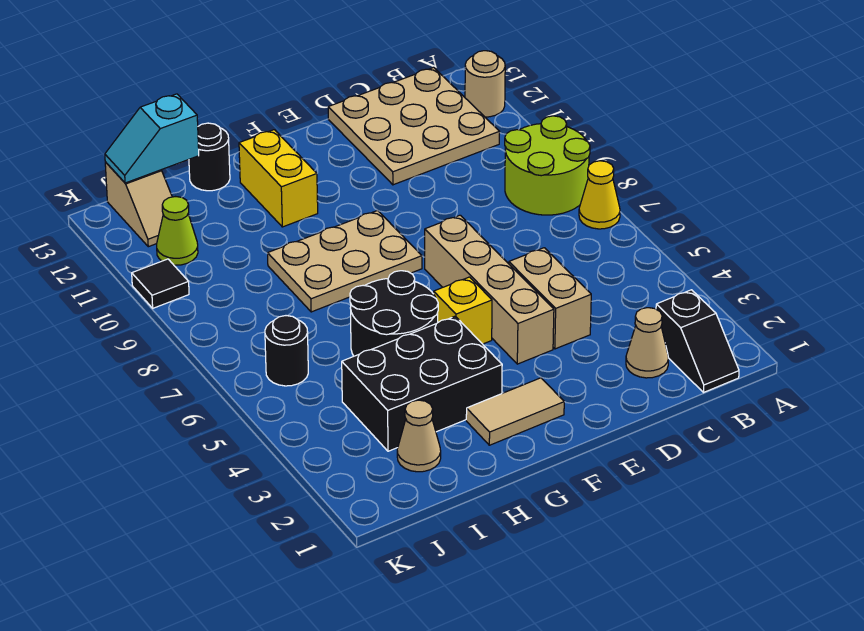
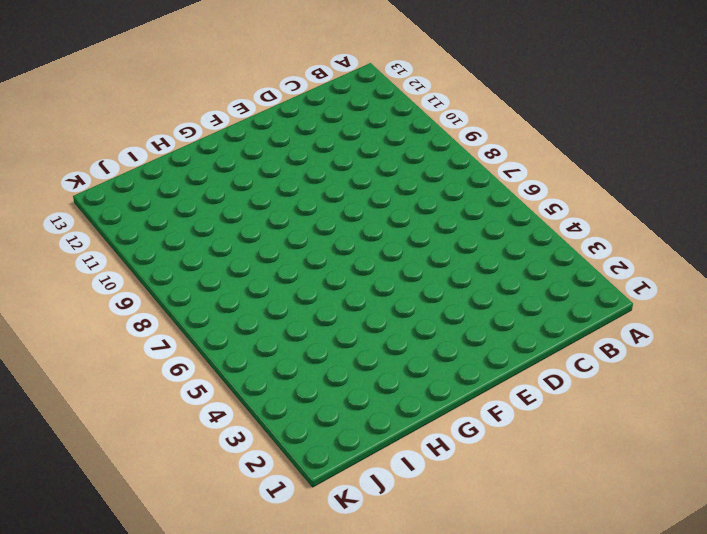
none -> yellow 1x1 cone [579,161,620,229]
none -> lime 2x2 round brick [505,116,590,215]
none -> tan 1x1 round brick [465,51,505,117]

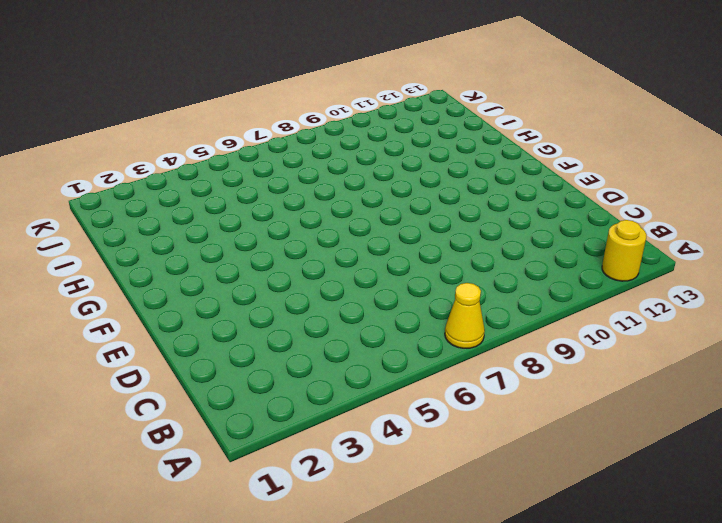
yellow 1x1 round brick [602,220,647,281] -> tan 1x1 round brick [465,51,505,117]
none -> lime 2x2 round brick [505,116,590,215]
none -> black 1x2 slope [656,290,739,393]
none -> tan 3x3 plate [328,67,500,185]

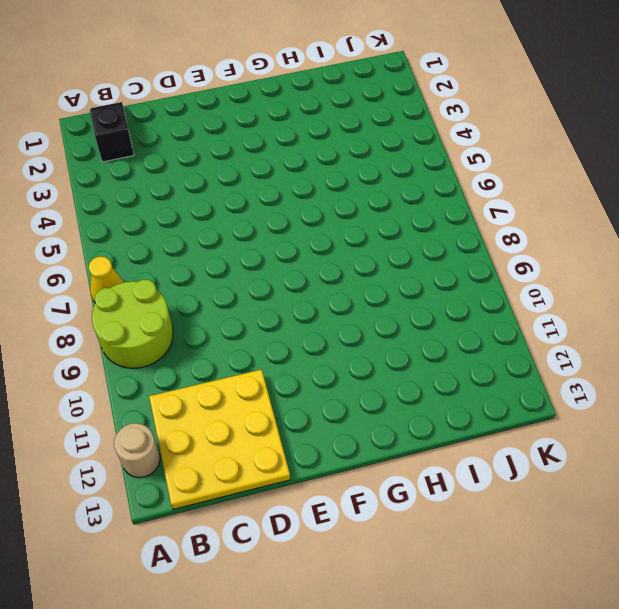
yellow 3x3 plate [149,369,290,509] -> tan 3x3 plate [328,67,500,185]
none -> tan 1x1 cone [626,308,669,378]
none -> tan 1x2 brick [509,248,591,349]
none -> tan 1x4 brick [425,215,554,364]

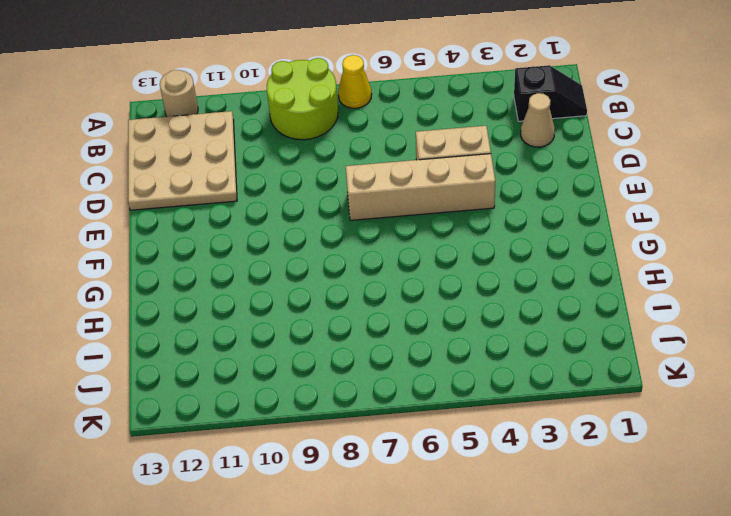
none -> tan 1x2 tile [466,378,564,445]
none -> yellow 1x1 brick [434,277,492,344]
none -> tan 2x3 plate [268,210,422,312]

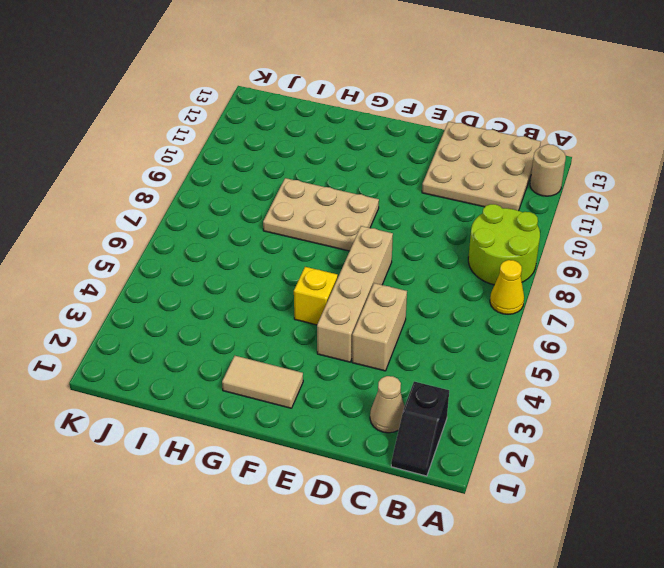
none -> black 2x3 brick [342,316,502,451]
none -> black 2x2 round brick [350,271,438,356]
none -> yellow 1x2 brick [239,130,318,227]

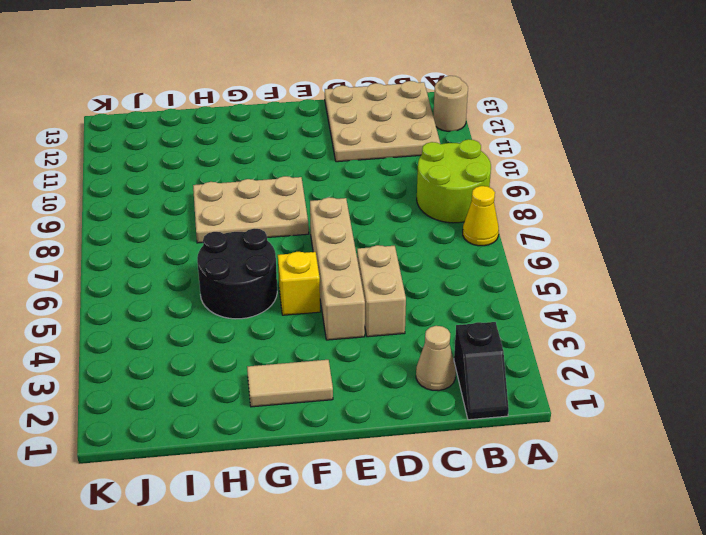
none -> black 2x3 brick [342,316,502,451]
none -> yellow 1x2 brick [239,130,318,227]
none -> black 1x1 round brick [189,123,230,191]

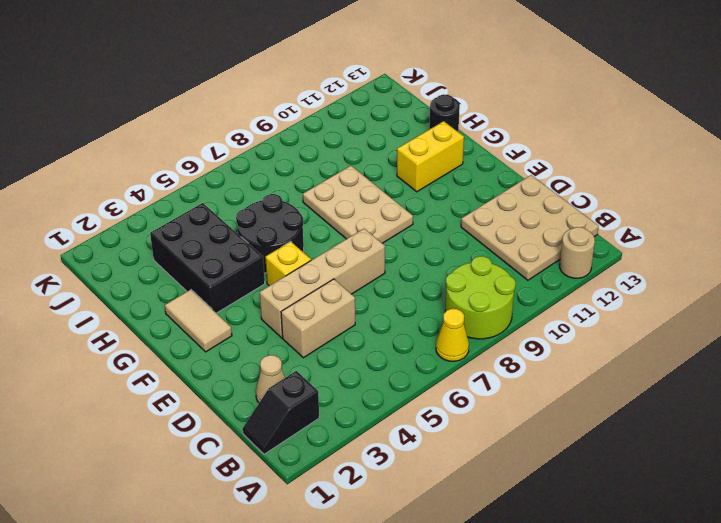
none -> tan 1x1 cone [397,400,441,472]
none -> black 1x1 round brick [265,316,308,386]
none -> lime 1x1 cone [157,197,198,265]

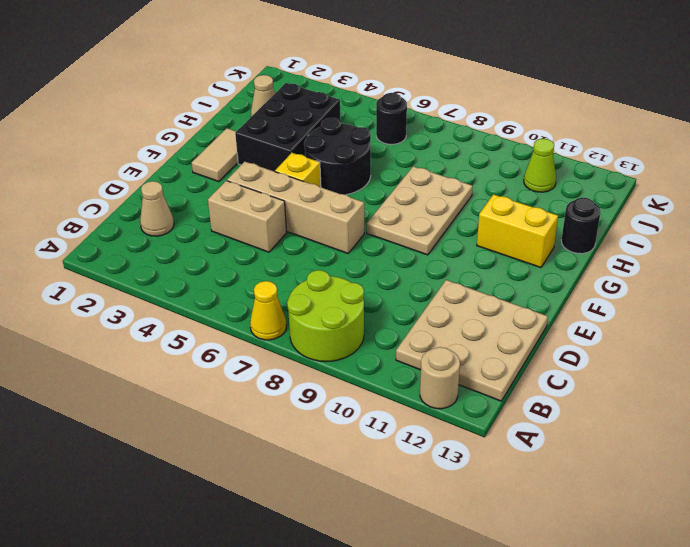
none -> black 1x2 slope [656,290,739,393]
none -> tan 1x2 slope [105,162,172,247]
none -> black 1x1 tile [132,259,189,308]

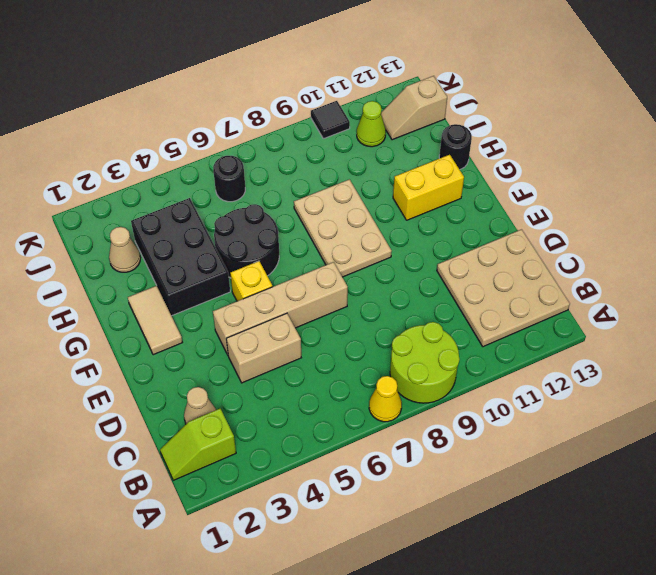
lime 1x2 slope [160,409,236,480] -> black 1x2 slope [656,290,739,393]
none -> tan 1x1 round brick [465,51,505,117]
none -> cyan 1x2 slope [105,94,199,183]

